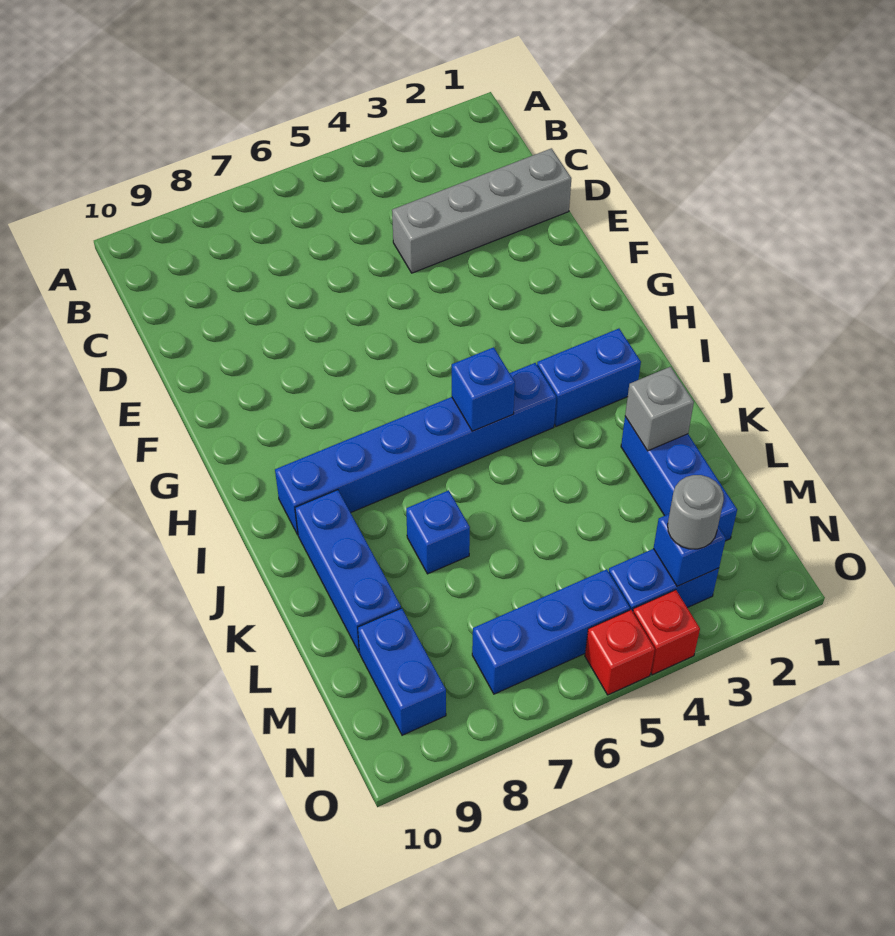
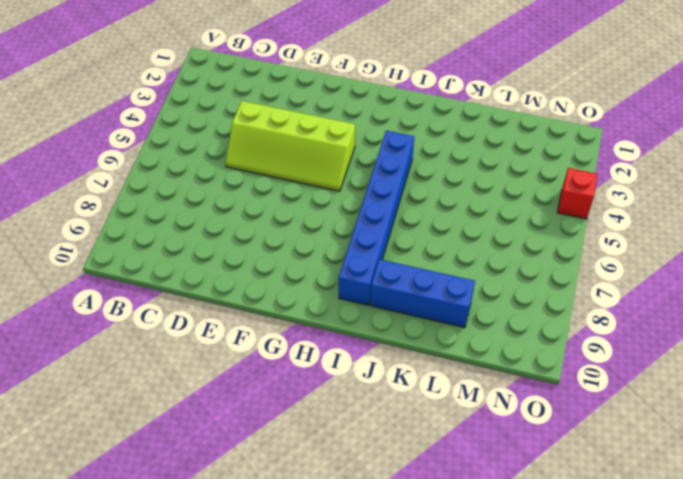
lime 2x4 slope [226,101,355,191] -> grey 1x4 brick [392,148,571,273]
none -> blue 1x2 brick [537,329,641,427]
none -> blue 1x3 brick [621,417,737,541]
none -> blue 1x1 brick [406,490,470,574]

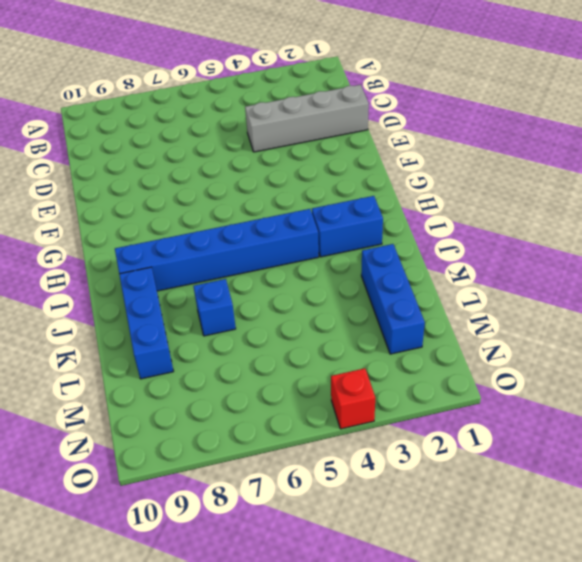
none -> blue 1x2 brick [358,608,446,735]
none -> blue 1x2 brick [609,549,719,612]
none -> blue 1x3 brick [472,569,630,694]

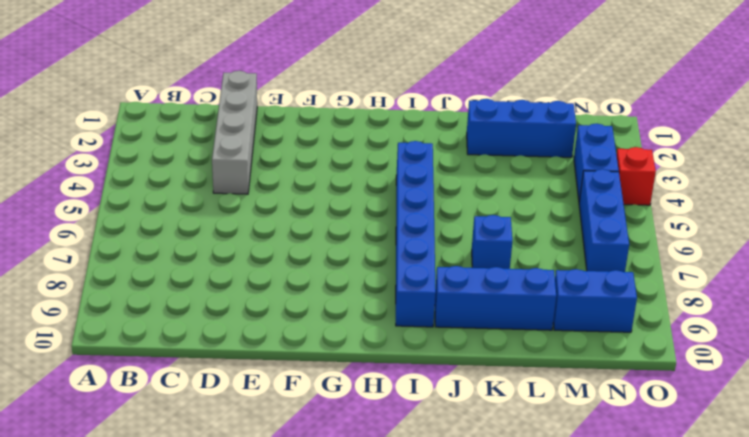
none -> blue 1x2 brick [537,329,641,427]
none -> red 1x1 brick [585,610,655,695]
none -> blue 1x1 brick [452,347,515,431]

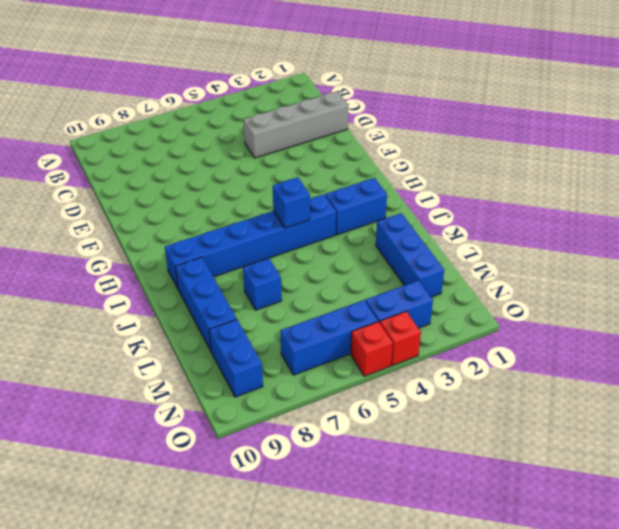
none -> grey 1x1 brick [625,367,694,451]
none -> blue 1x1 brick [653,514,726,586]
none -> grey 1x1 round brick [668,475,724,549]

